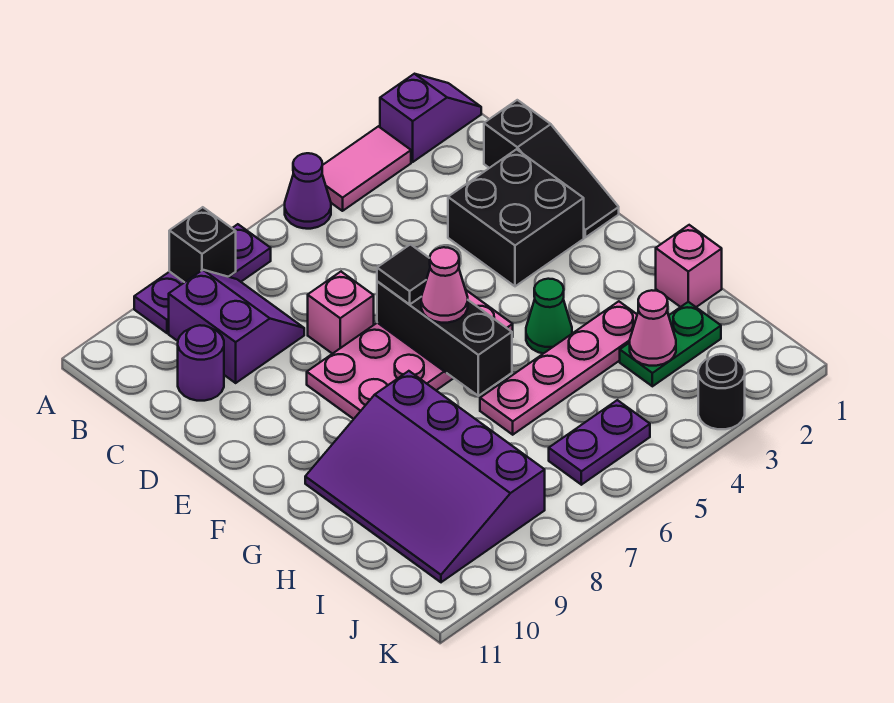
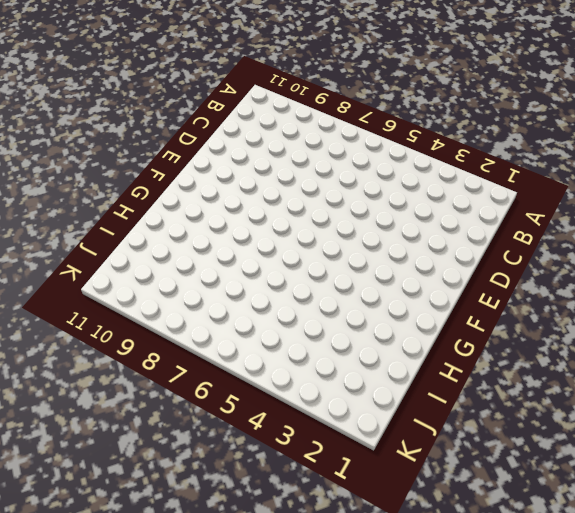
none -> purple 1x2 slope [380,74,481,162]
none -> pink 1x2 tile [322,126,411,211]
none -> purple 1x1 cone [285,153,331,229]

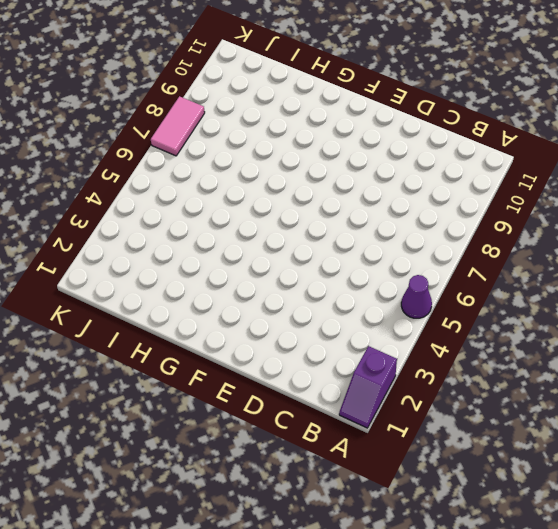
pink 1x2 tile [151,96,205,156] -> pink 1x2 tile moved to [322,126,411,211]
none -> purple 1x3 plate [134,224,271,333]
none -> purple 2x2 slope [169,270,304,383]
none -> black 1x3 slope [484,100,619,237]

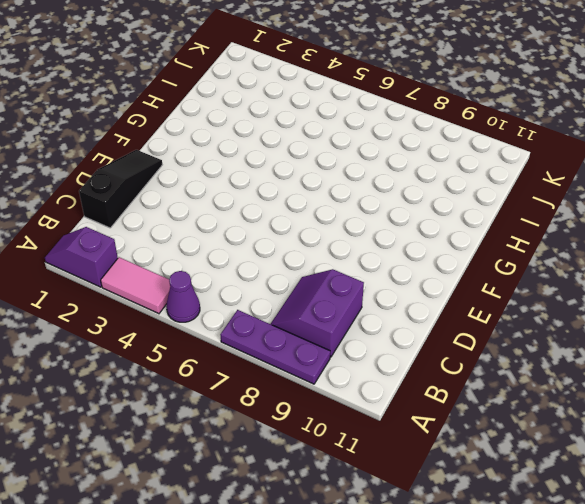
none -> purple 1x1 round brick [178,325,224,401]
none -> black 2x2 brick [448,149,584,286]
none -> pink 1x1 brick [308,272,374,354]

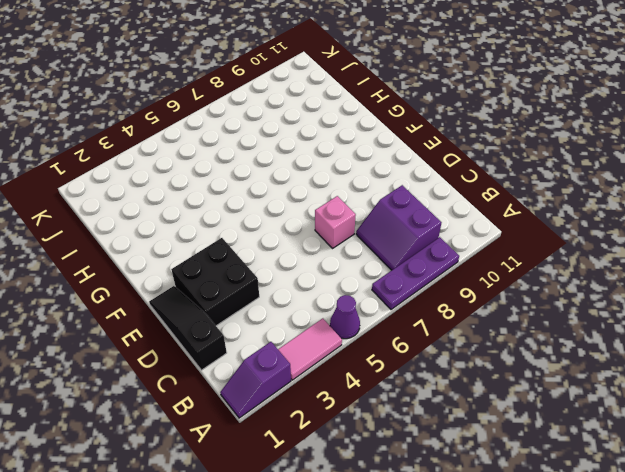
none -> purple 1x1 round brick [178,325,224,401]
none -> pink 2x4 plate [307,290,513,419]
none -> green 1x1 cone [526,279,572,354]

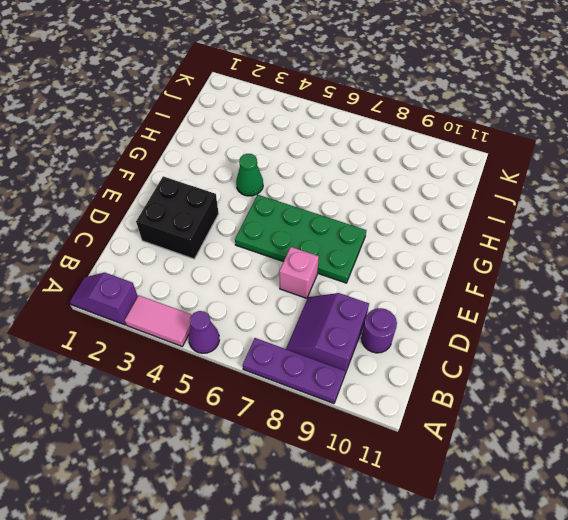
green 2x4 plate [235,195,366,283] -> pink 2x4 plate [307,290,513,419]
none -> black 1x3 slope [484,100,619,237]
none -> purple 3x4 slope [305,371,545,582]
none -> pink 1x1 brick [656,225,722,307]

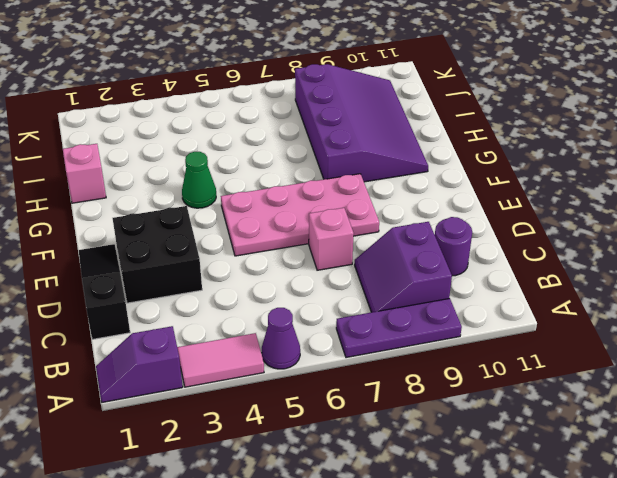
none -> pink 1x4 plate [480,301,637,435]
none -> green 1x2 plate [620,302,721,386]
none -> purple 1x2 plate [549,400,650,485]

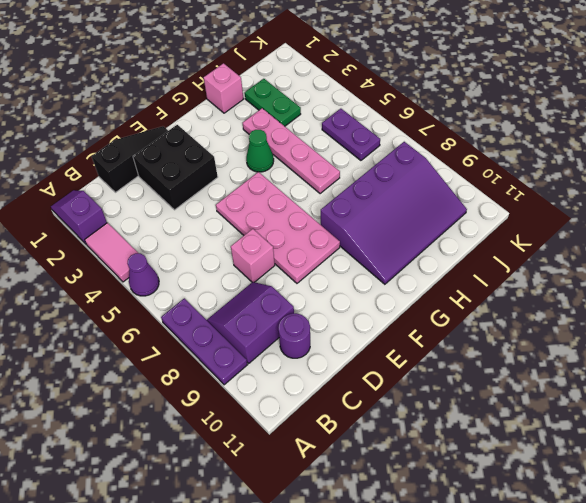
none -> black 1x1 round brick [698,354,745,429]
none -> black 1x1 brick [169,207,236,282]
none -> black 1x3 brick [377,282,512,396]

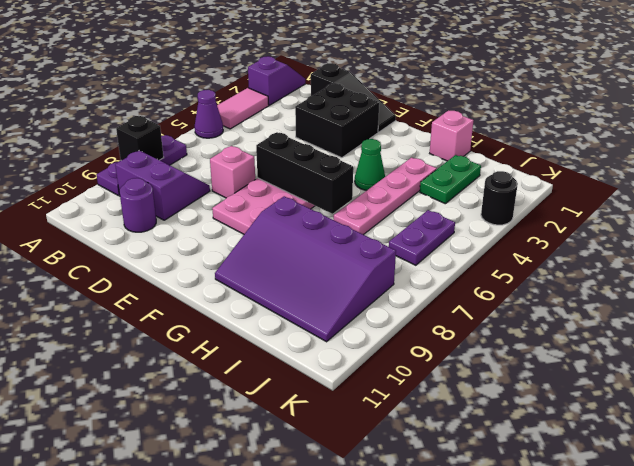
none -> pink 1x1 cone [630,290,676,366]
none -> black 1x1 tile [377,244,430,305]
none -> pink 1x1 cone [421,247,468,323]

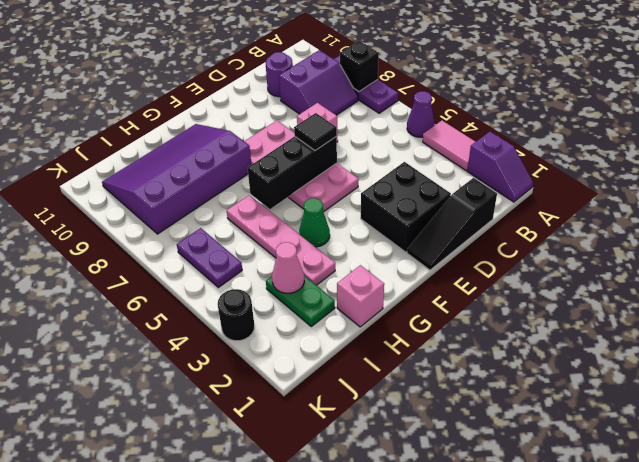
none -> pink 1x1 cone [421,247,468,323]

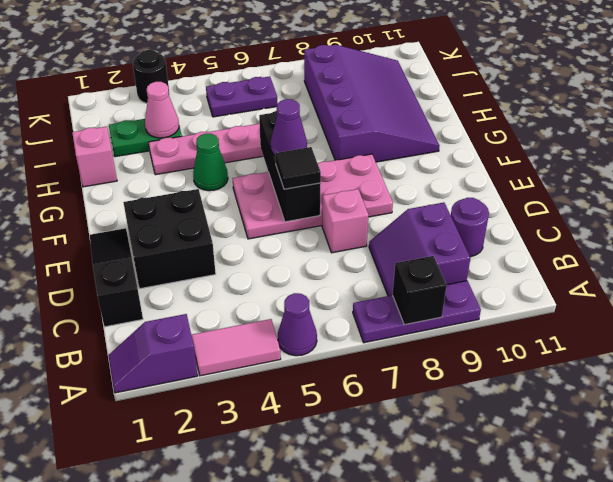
purple 1x1 cone [271,99,307,155] -> pink 1x1 cone [421,247,468,323]

